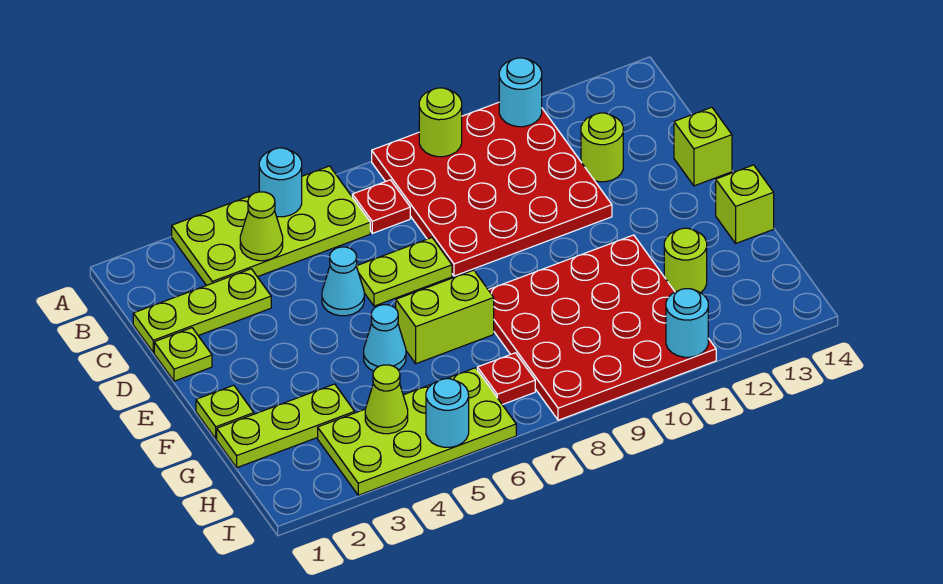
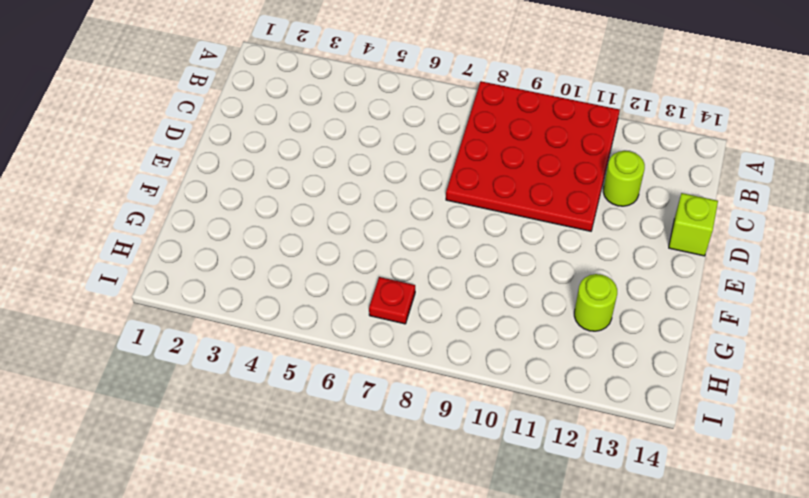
none -> lime 2x4 plate [172,166,370,285]
none -> red 1x1 plate [352,180,410,233]
none -> lime 1x3 plate [133,269,271,352]

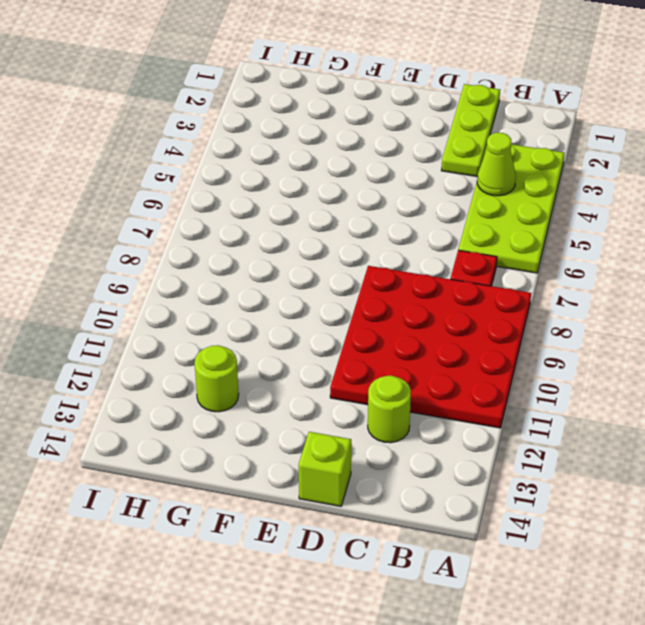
none -> lime 1x1 plate [154,328,212,381]
none -> cyan 1x1 cone [322,247,364,316]
none -> lime 1x2 plate [357,238,452,306]

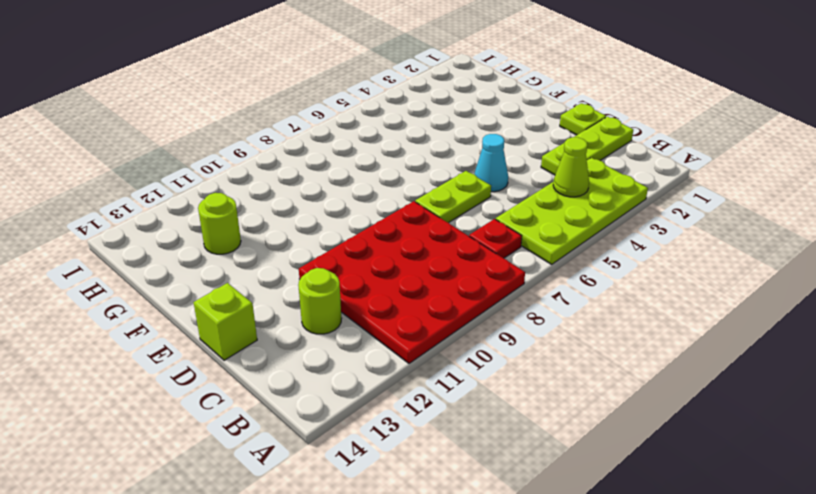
none -> lime 1x1 plate [196,385,254,439]
none -> cyan 1x1 cone [364,305,406,371]
none -> lime 1x2 brick [396,270,494,364]

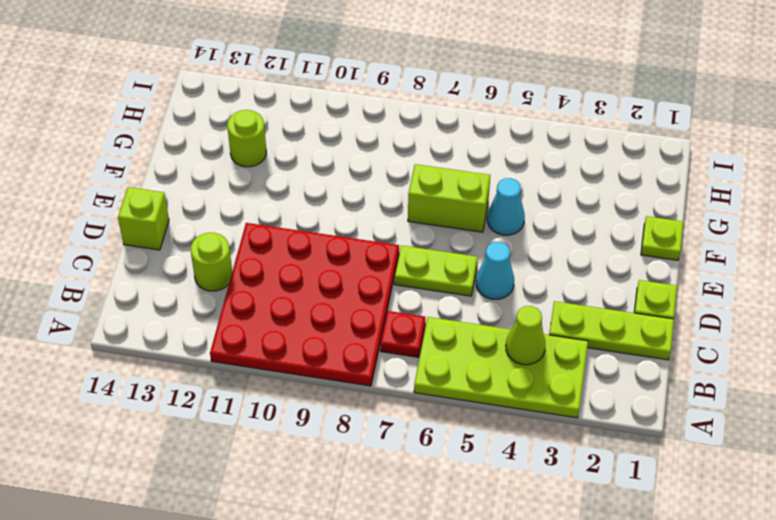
none -> red 4x4 plate [489,235,716,420]
none -> lime 1x1 brick [716,165,774,243]
none -> lime 1x3 plate [217,384,355,468]

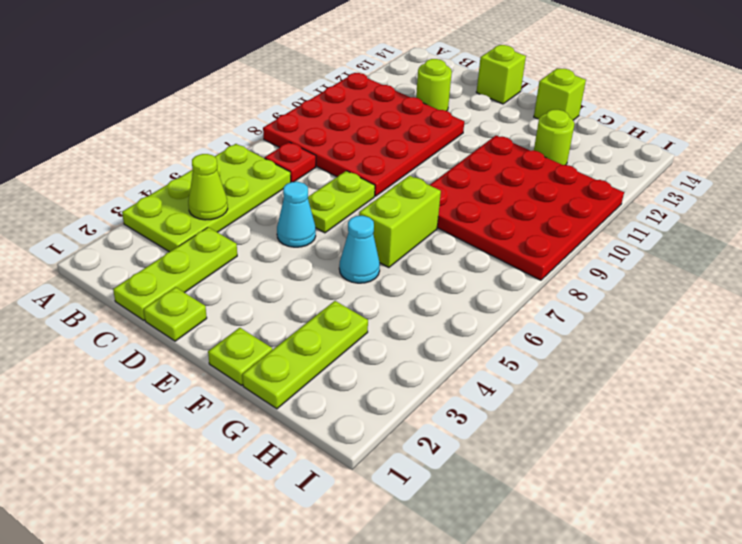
none -> lime 2x4 plate [318,368,516,495]
none -> red 1x1 plate [477,353,535,405]
none -> cyan 1x1 round brick [259,148,302,217]

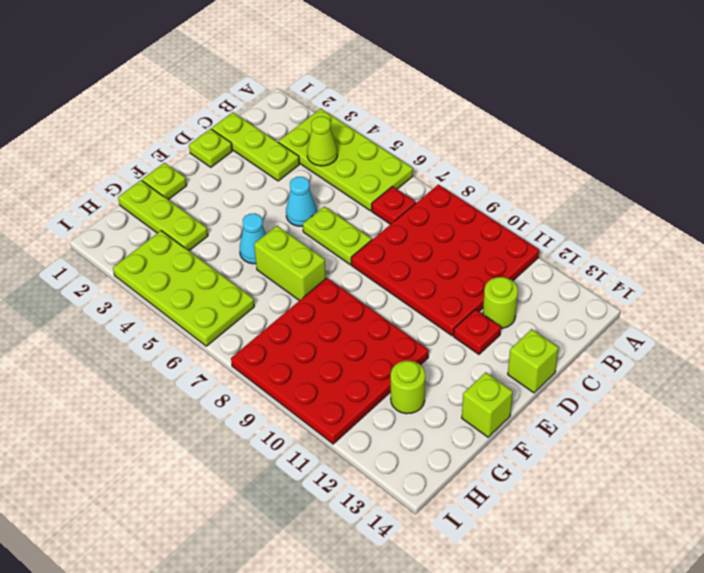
red 1x1 plate [454,309,501,354] -> red 1x1 plate moved to [477,353,535,405]
none -> cyan 1x1 round brick [259,148,302,217]
none -> lime 1x1 round brick [419,88,462,157]
none -> cyan 1x1 round brick [499,58,542,127]

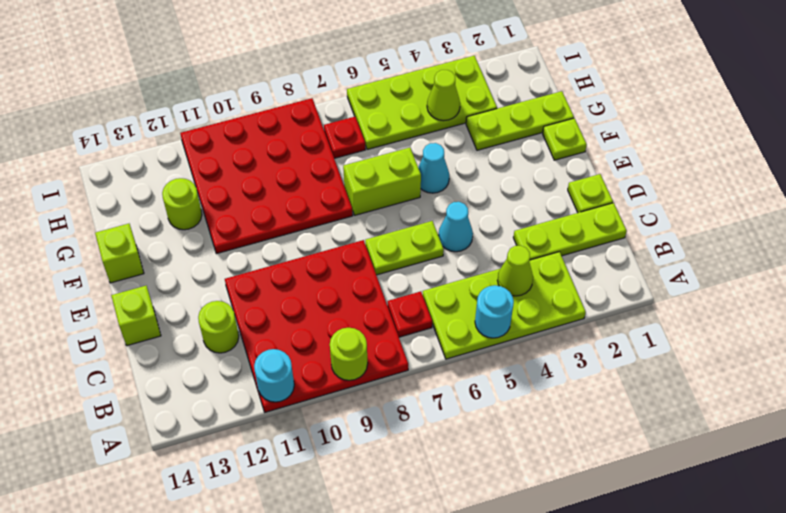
none -> cyan 1x1 round brick [426,379,469,447]
none -> cyan 1x1 round brick [666,289,708,357]

